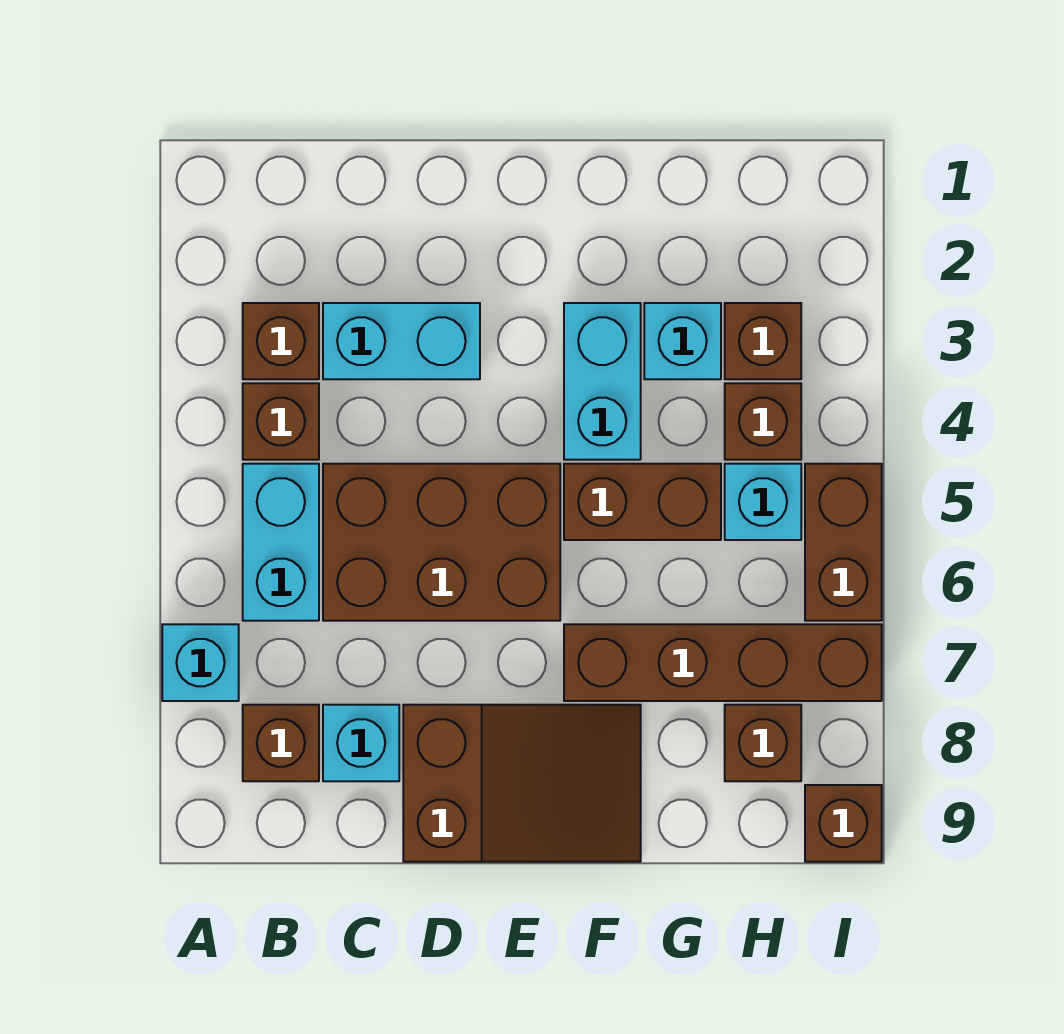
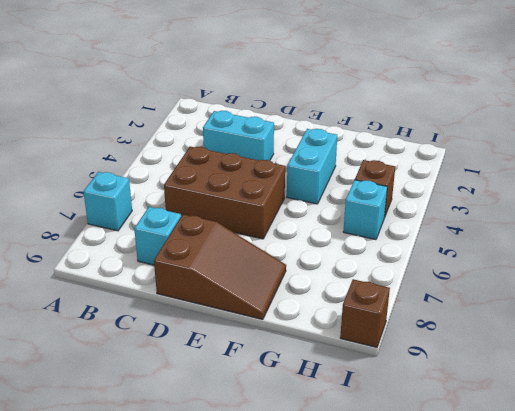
none -> brown 1x1 brick [243,303,319,379]
none -> brown 1x1 brick [243,383,319,460]
none -> cyan 1x2 brick [243,464,319,621]

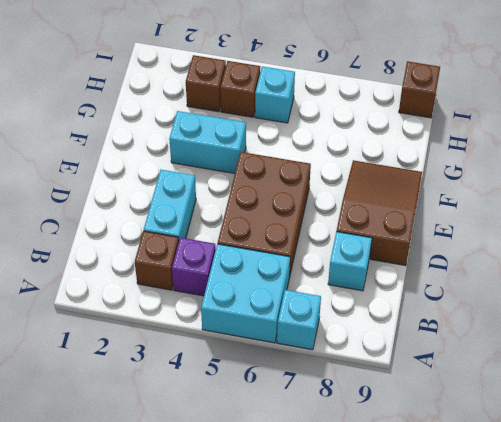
cyan 2x2 brick [201,244,290,343] -> cyan 1x2 brick [243,464,319,621]
purple 1x1 brick [172,238,216,296] -> brown 1x1 brick [243,383,319,460]
none -> brown 1x1 brick [243,705,319,781]
none -> brown 1x2 brick [564,464,721,540]
none -> brown 1x4 brick [564,624,882,701]

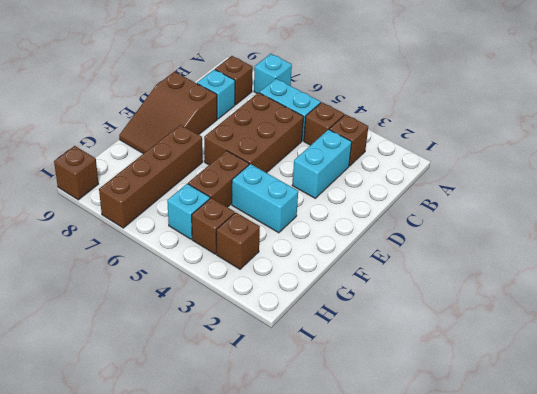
none -> cyan 1x1 brick [644,303,721,379]
none -> brown 1x1 brick [725,705,801,781]
none -> brown 1x2 brick [805,464,882,621]

